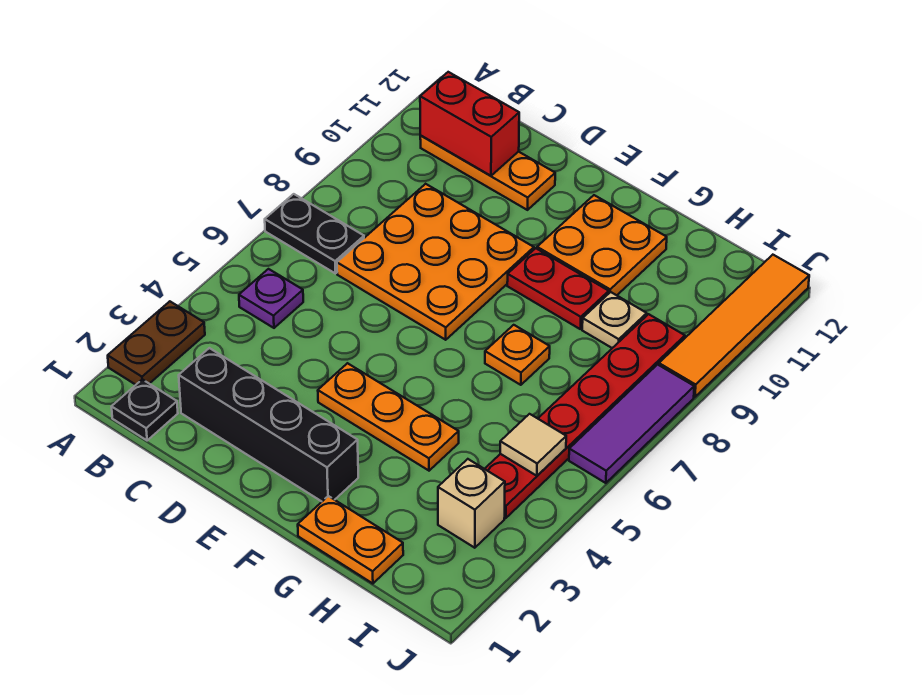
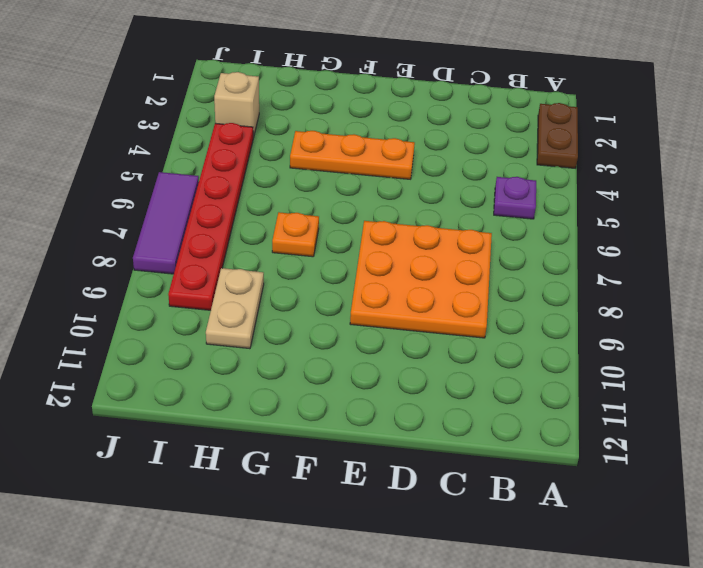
tan 1x2 plate [206,268,264,349] -> tan 1x1 plate [582,292,647,348]
none -> black 1x2 plate [265,194,364,274]
none -> black 1x1 plate [112,379,178,441]
none -> orange 1x3 plate [420,136,555,210]

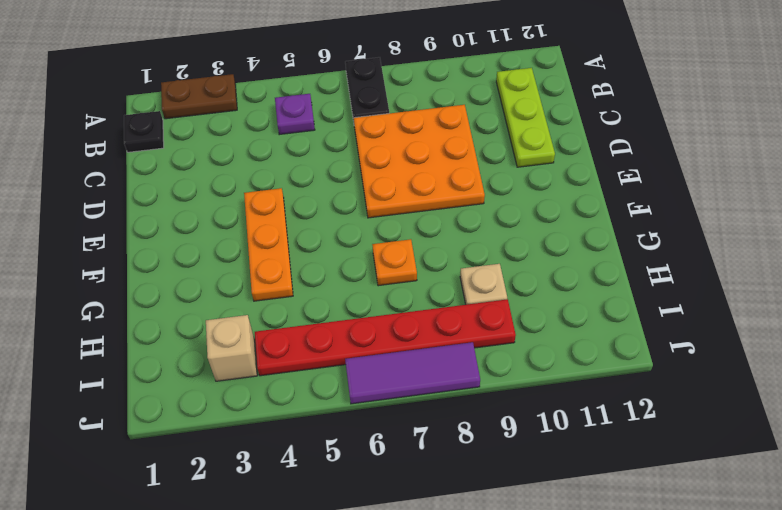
lime 1x3 plate [496,68,555,167] -> orange 1x3 plate [420,136,555,210]
none -> black 1x4 brick [179,348,358,501]
none -> red 1x2 plate [507,248,609,329]
none -> orange 2x2 plate [537,195,667,295]

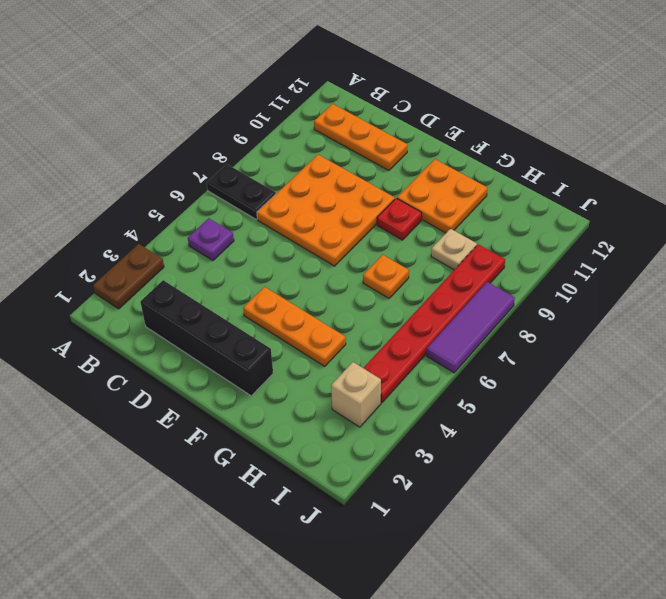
red 1x1 plate [377,198,422,240] -> red 1x2 plate [507,248,609,329]
none -> black 1x1 plate [112,379,178,441]
none -> orange 1x2 plate [298,496,403,584]
none -> orange 1x4 tile [659,255,809,397]

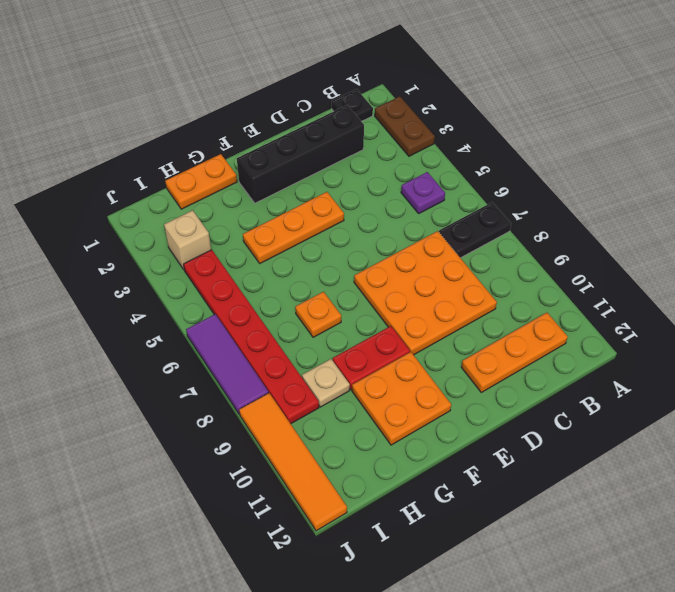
none -> red 1x2 brick [420,72,519,176]
none -> tan 1x1 tile [500,414,566,476]

